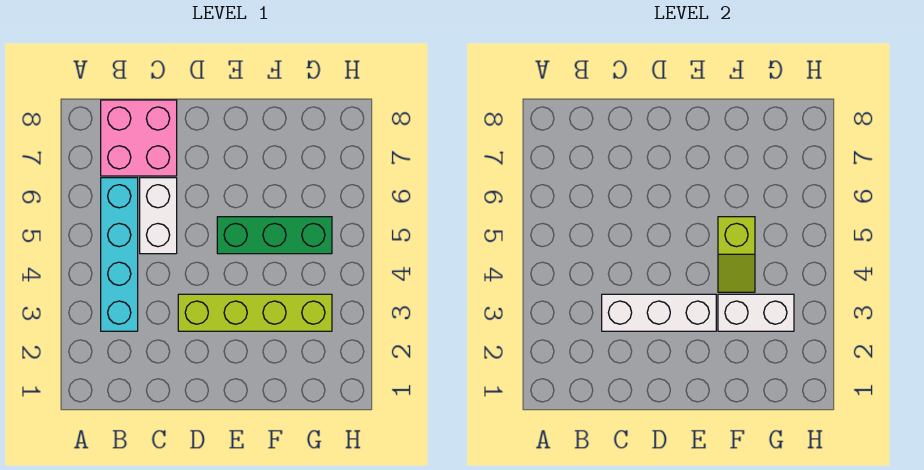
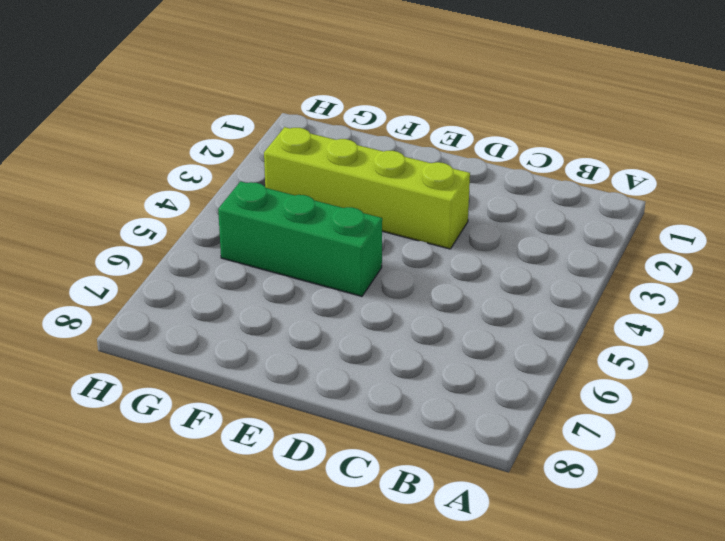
none -> cyan 1x4 brick [101,178,138,331]
none -> pink 2x2 brick [101,100,177,176]

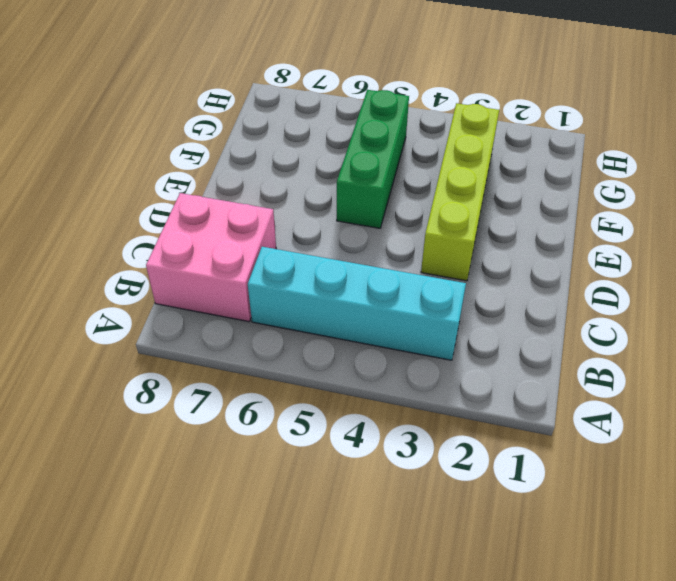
none -> white 1x2 brick [140,178,177,254]
none -> white 1x3 brick [602,294,716,331]

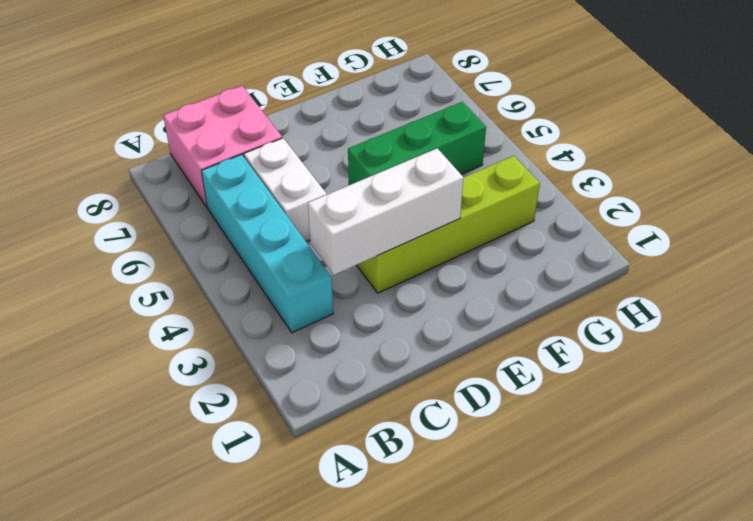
none -> white 1x2 brick [718,294,794,331]
none -> lime 1x2 slope [718,217,755,292]

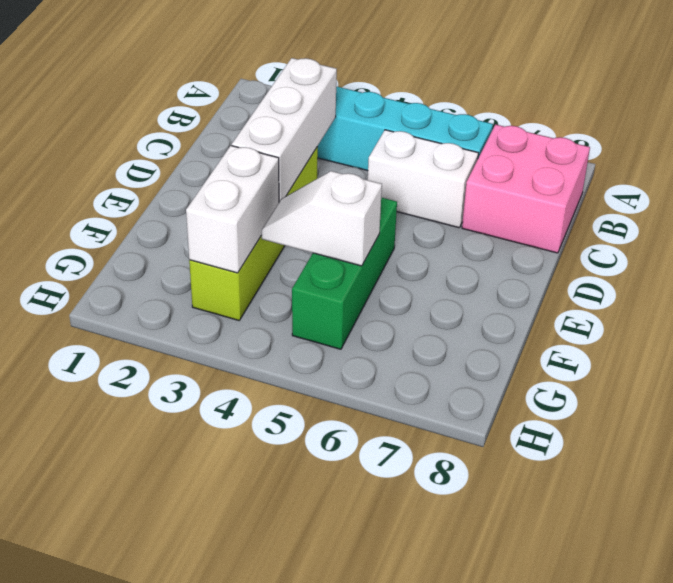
white 1x2 slope [261,171,382,266] -> lime 1x2 slope [718,217,755,292]

